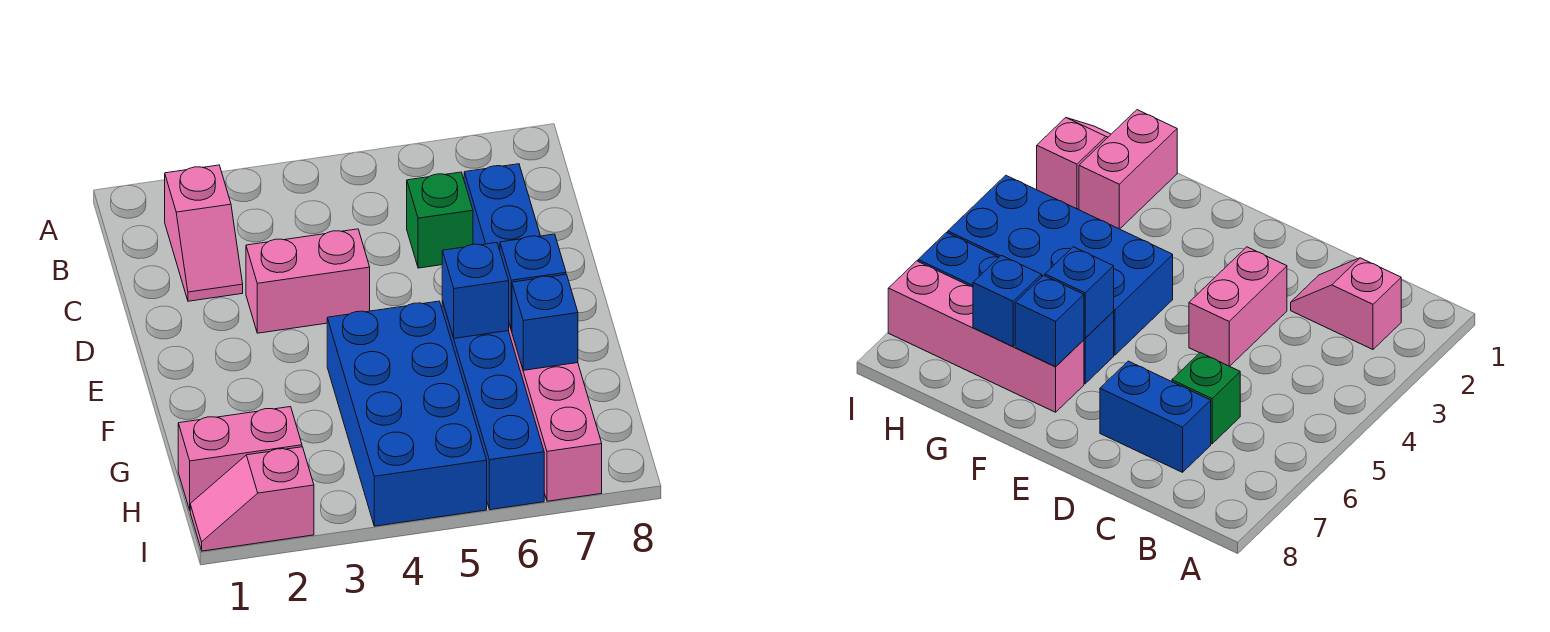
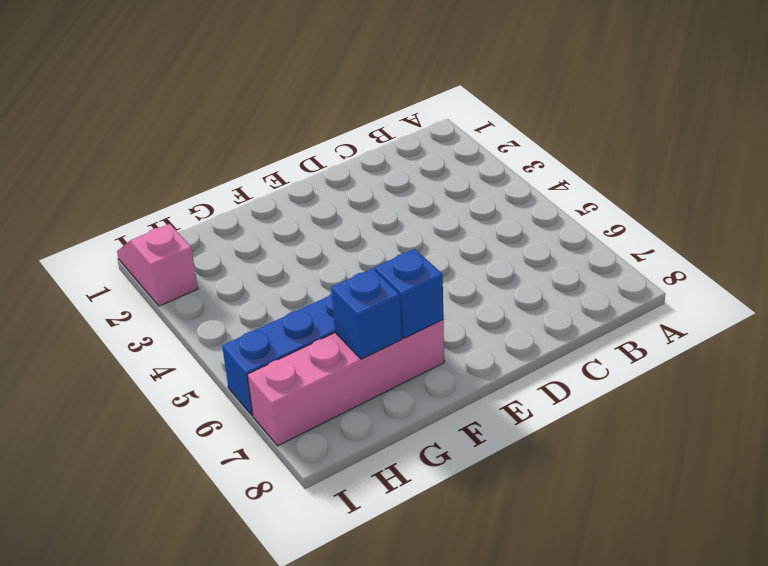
none -> pink 1x2 slope [165,165,243,301]
none -> green 1x1 brick [407,172,473,268]
none -> blue 1x2 brick [464,164,540,250]

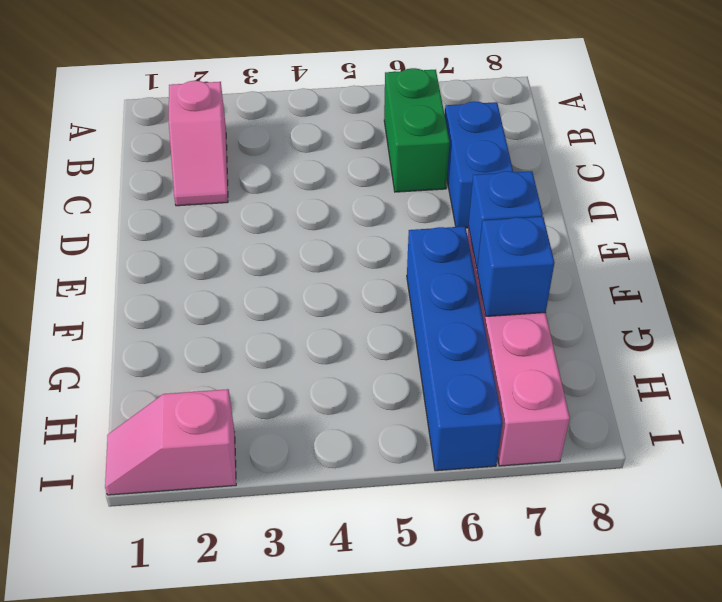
green 1x2 brick [384,68,450,192] -> green 1x1 brick [407,172,473,268]
none -> pink 1x2 brick [246,229,370,333]
none -> blue 2x4 brick [327,301,487,526]
none -> pink 1x2 brick [178,407,302,510]

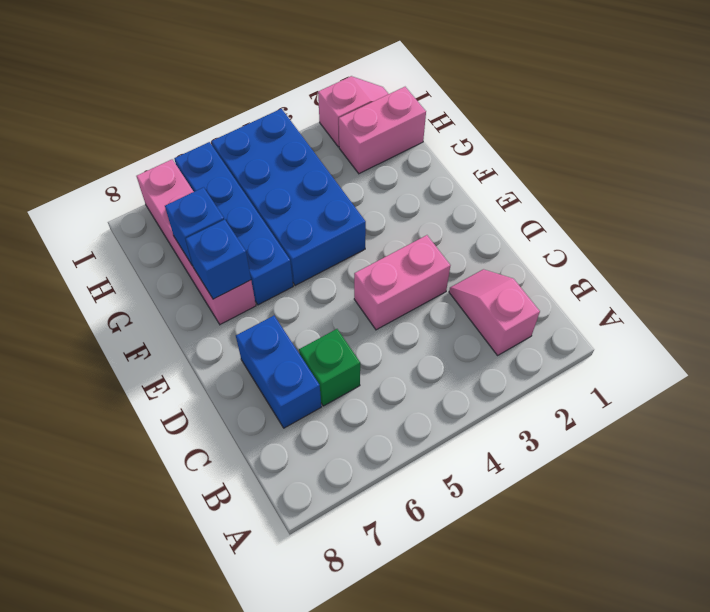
none -> blue 1x1 brick [442,243,509,338]

